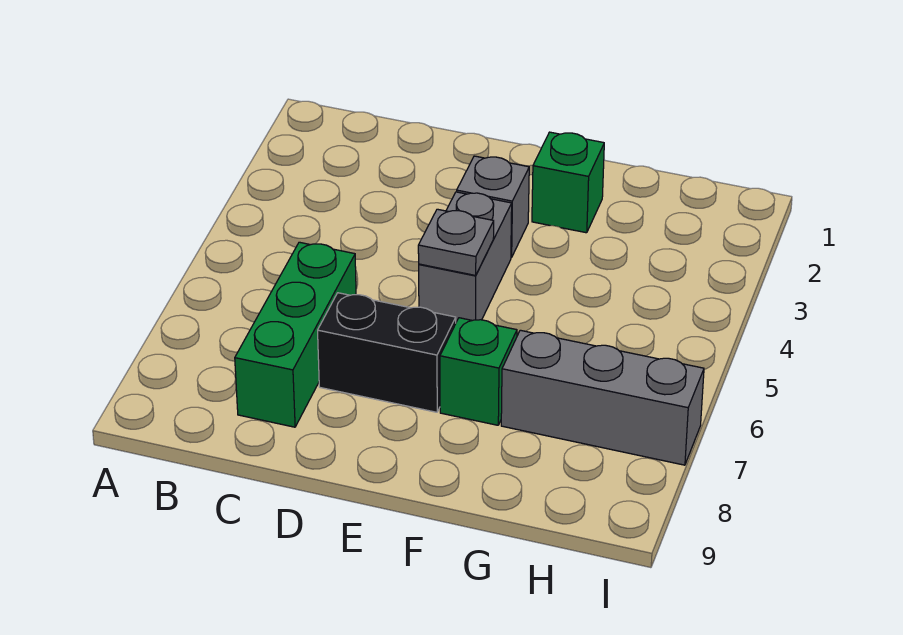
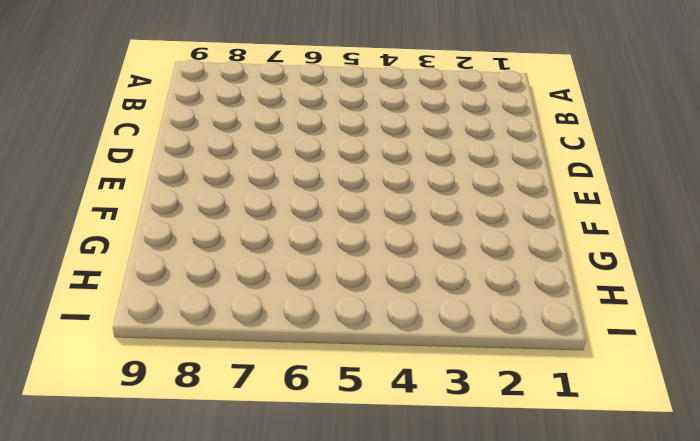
none -> green 1x3 brick [235,242,356,427]
none -> black 1x2 brick [318,293,456,412]

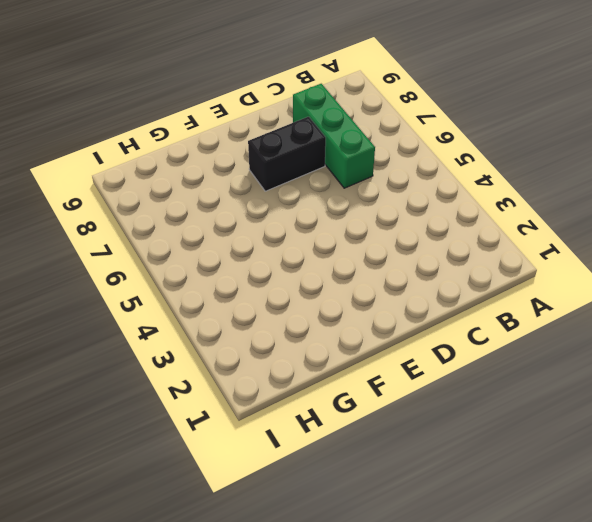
none -> grey 1x1 brick [457,156,529,258]
none -> grey 1x2 brick [419,192,512,322]

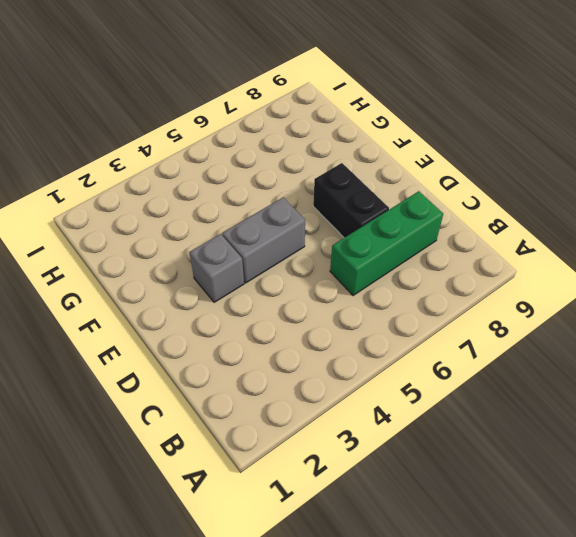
none -> green 1x1 brick [532,132,604,233]
none -> green 1x1 brick [440,318,517,425]

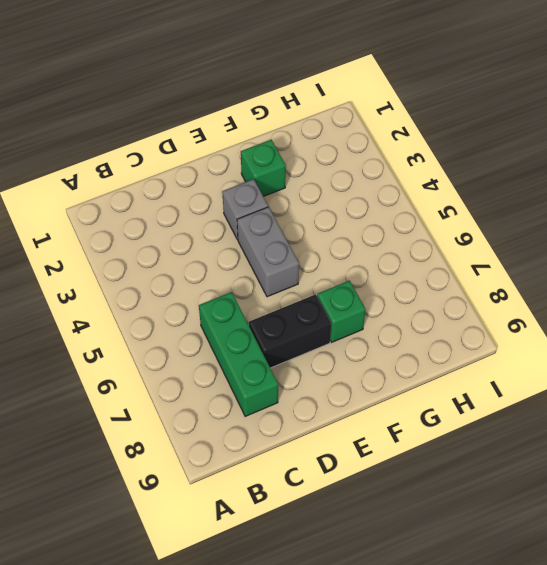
none -> grey 1x3 brick [501,330,704,465]
none -> grey 1x1 plate [418,209,494,275]

